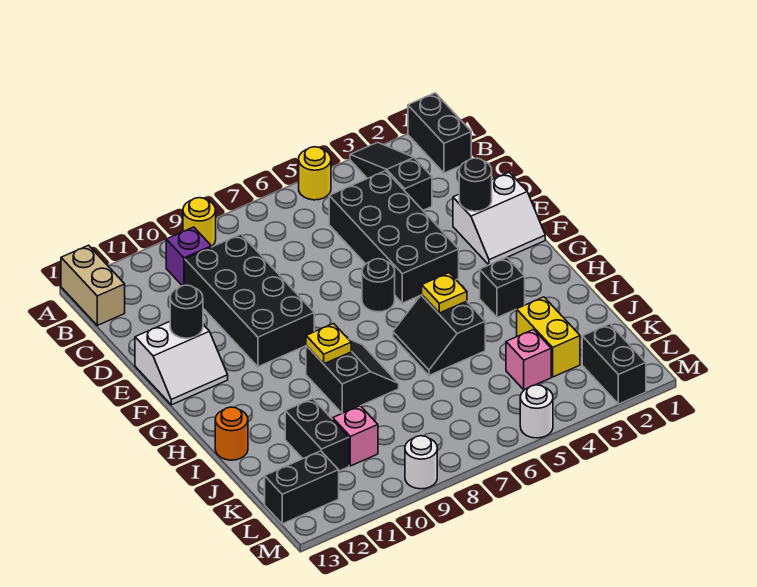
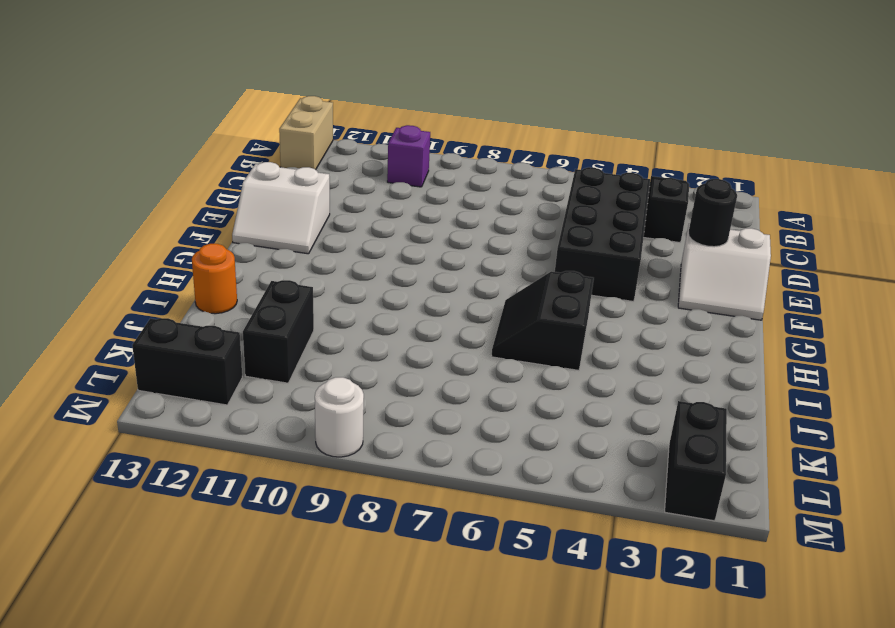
none -> black 1x2 brick [408,93,471,173]
none -> yellow 1x1 round brick [299,147,331,200]
none -> yellow 1x1 round brick [183,198,216,247]

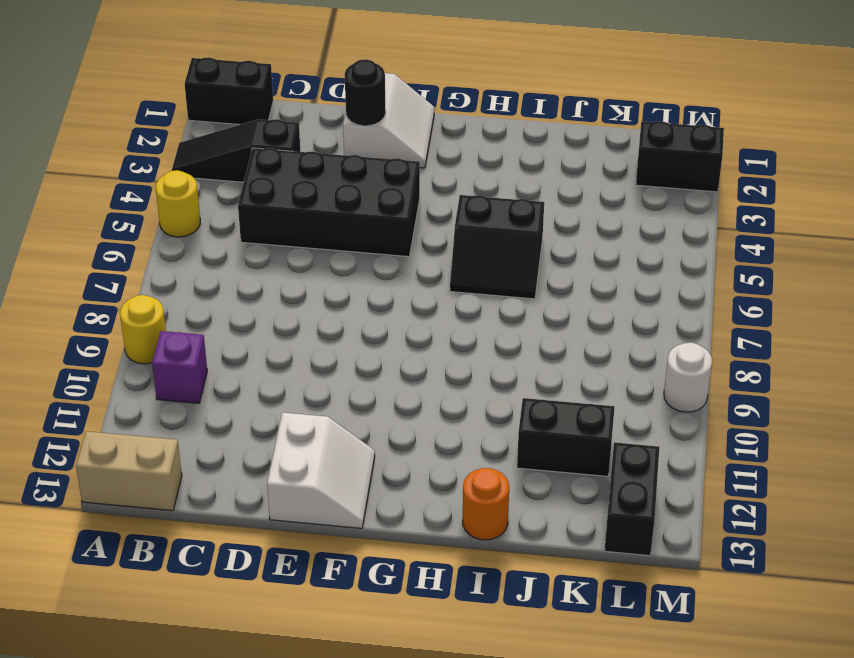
none -> black 2x4 brick [185,234,314,367]
none -> black 1x1 round brick [362,259,395,312]
none -> black 1x1 brick [480,257,525,318]

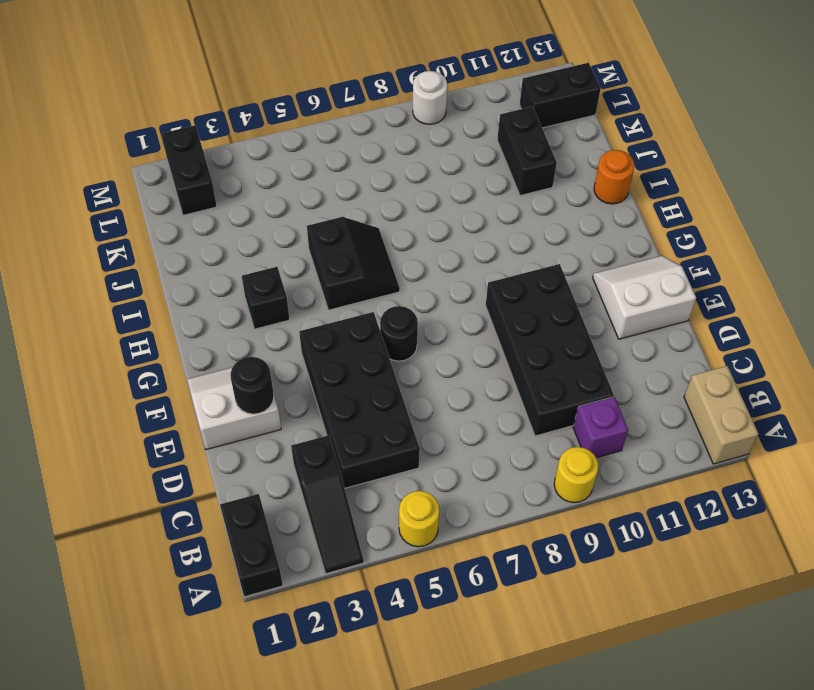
none -> black 2x2 slope [306,339,399,413]
none -> yellow 1x2 brick [517,297,580,377]
none -> pink 1x1 brick [506,330,551,390]

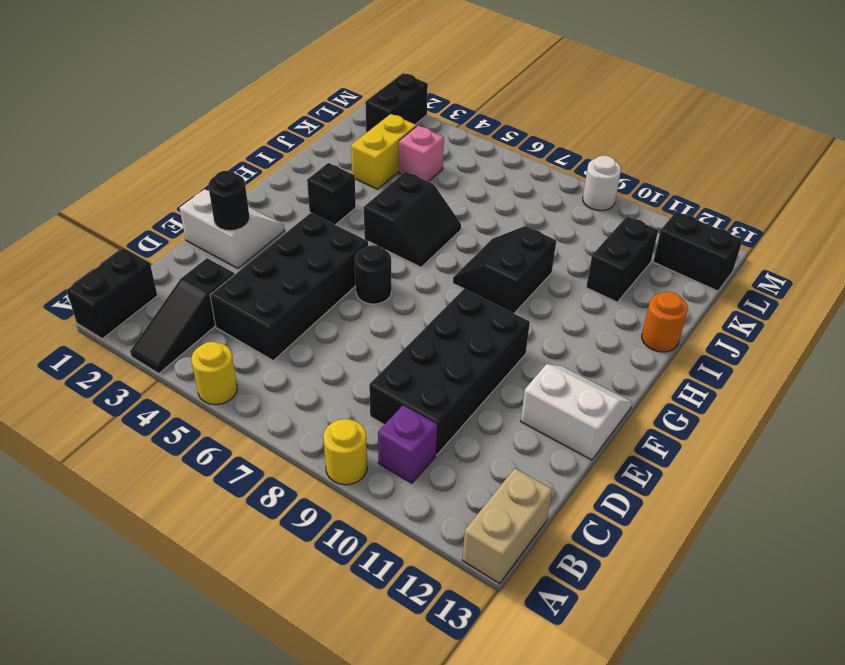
none -> pink 1x1 brick [333,406,378,466]
none -> white 1x1 round brick [520,385,553,438]
none -> black 1x1 round brick [170,285,203,338]

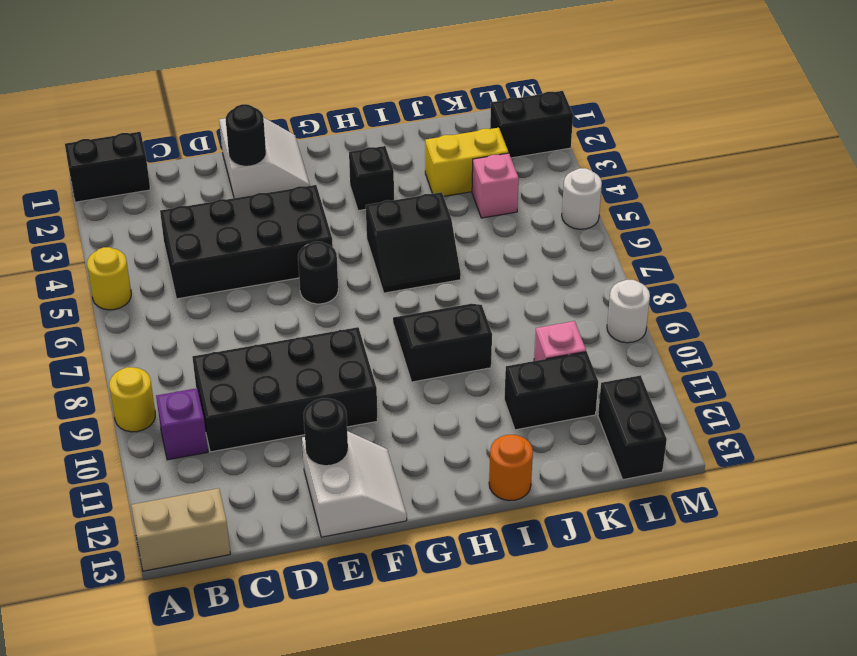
none -> black 1x3 slope [350,142,432,210]
none -> yellow 1x1 plate [422,273,467,313]
none -> yellow 1x1 plate [306,324,351,364]

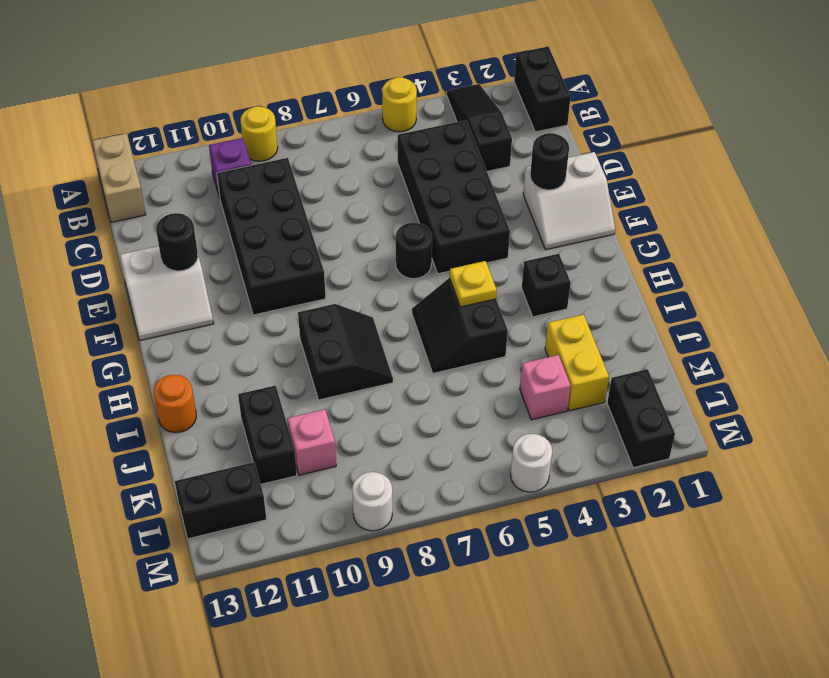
none -> yellow 1x1 plate [306,324,351,364]

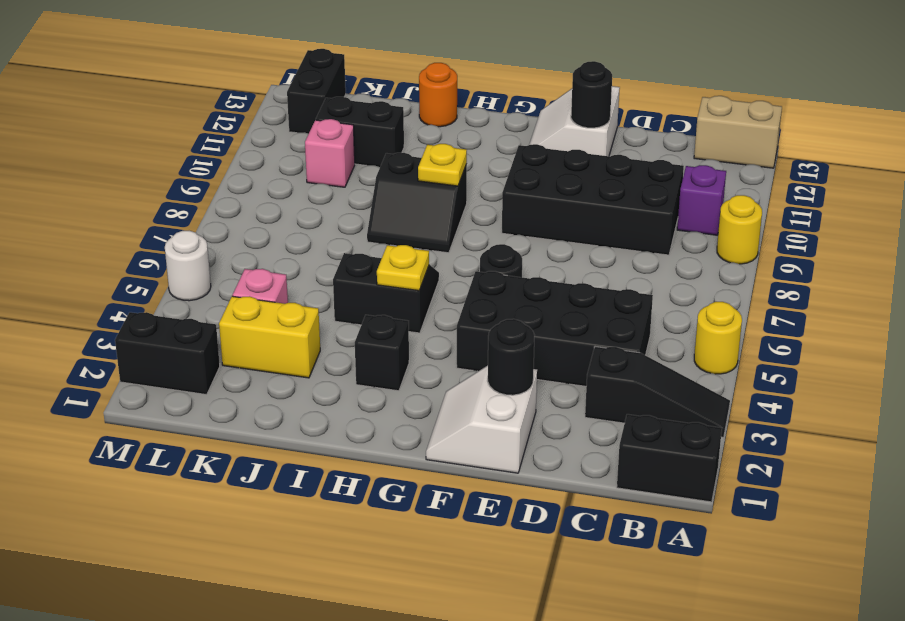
none -> white 1x1 round brick [405,436,437,489]

